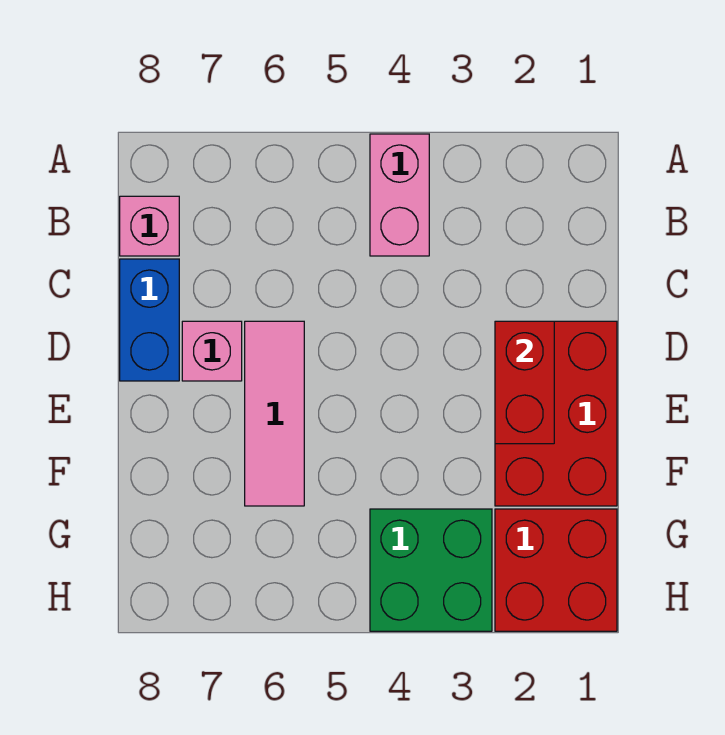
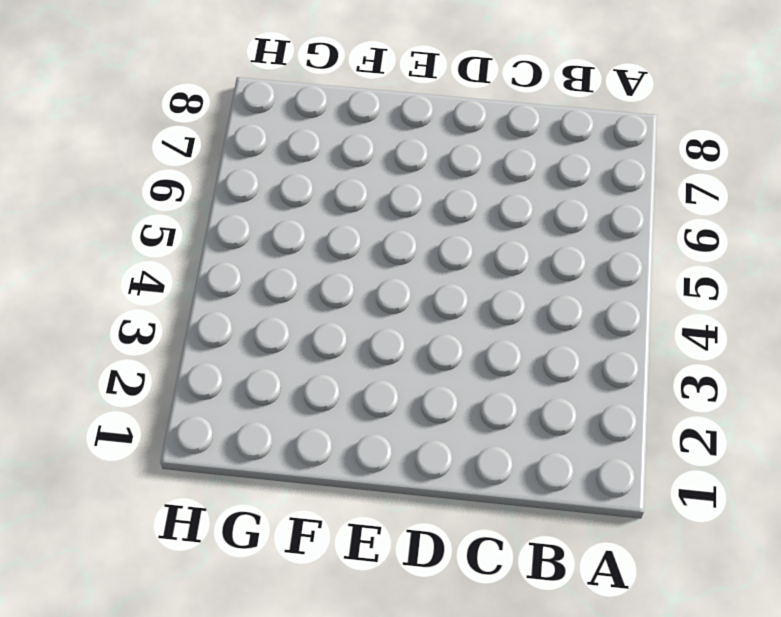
none -> pink 1x2 brick [370,134,429,256]
none -> pink 1x1 brick [120,196,179,256]

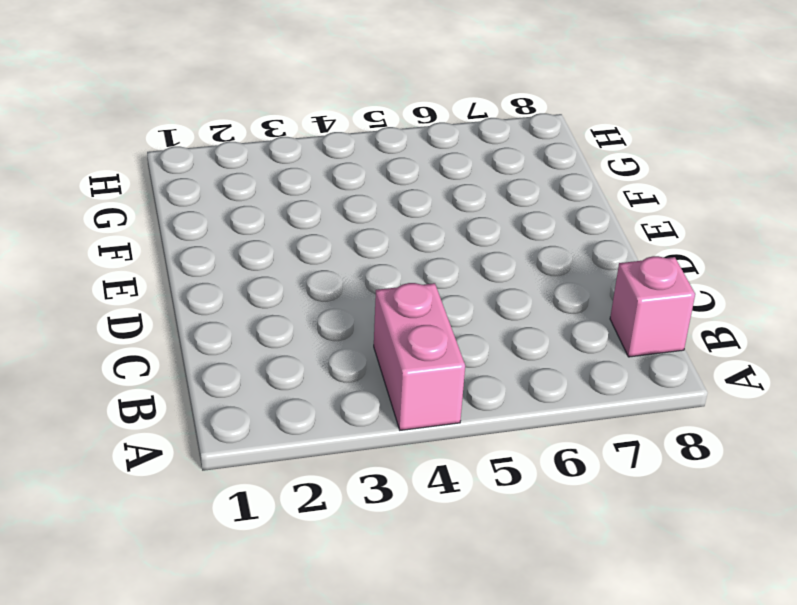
none -> blue 1x2 brick [120,259,179,381]
none -> red 2x3 brick [495,321,617,506]

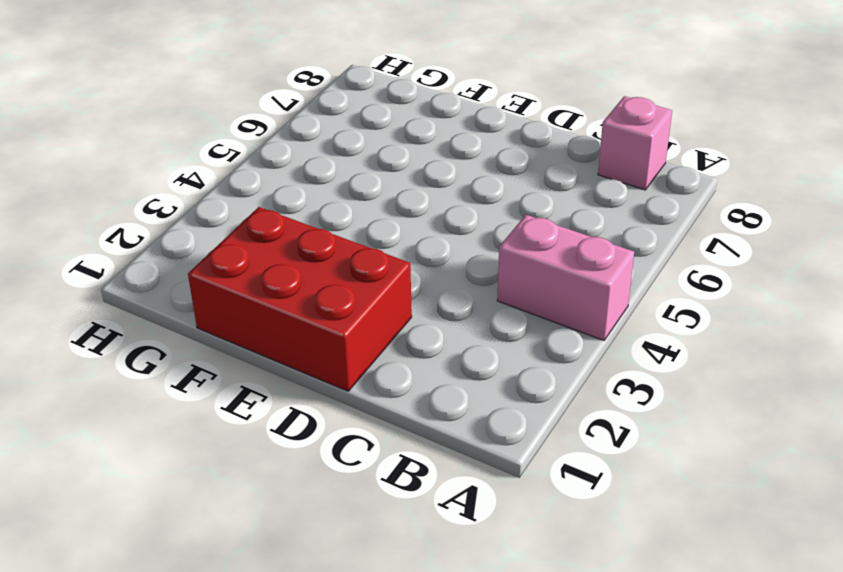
none -> blue 1x2 brick [120,259,179,381]
none -> pink 1x3 tile [245,321,304,506]

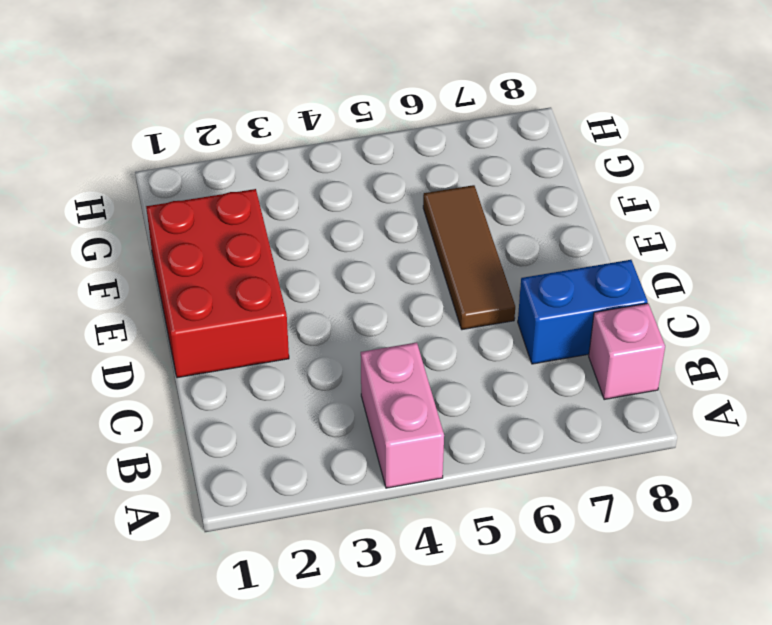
blue 1x2 brick [518,260,648,364] -> blue 1x2 brick turned to [120,259,179,381]
brown 1x3 tile [423,185,515,330] -> pink 1x3 tile [245,321,304,506]
none -> pink 1x1 brick [182,321,242,381]
none -> red 2x2 brick [495,509,617,631]

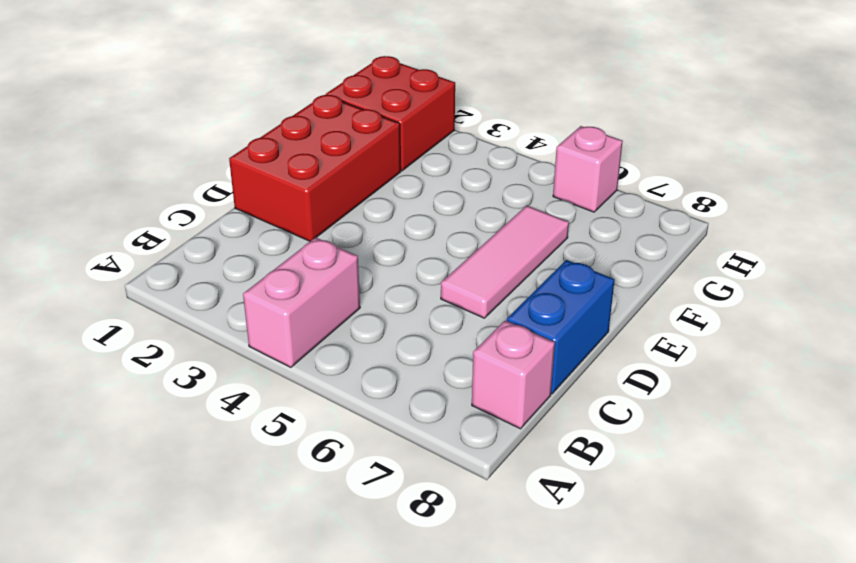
pink 1x1 brick [553,126,623,212] -> pink 1x1 brick moved to [182,321,242,381]
none -> green 2x2 brick [370,509,492,631]
none -> red 1x2 brick [495,321,554,444]

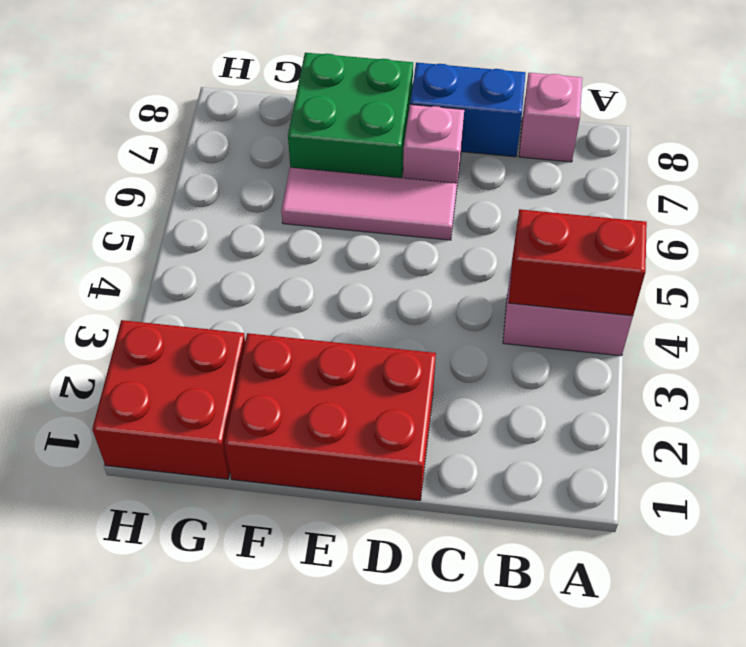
red 1x2 brick [509,209,647,316] -> red 1x2 brick moved to [495,321,554,444]
green 2x2 brick [288,53,413,178] -> green 2x2 brick moved to [370,509,492,631]

